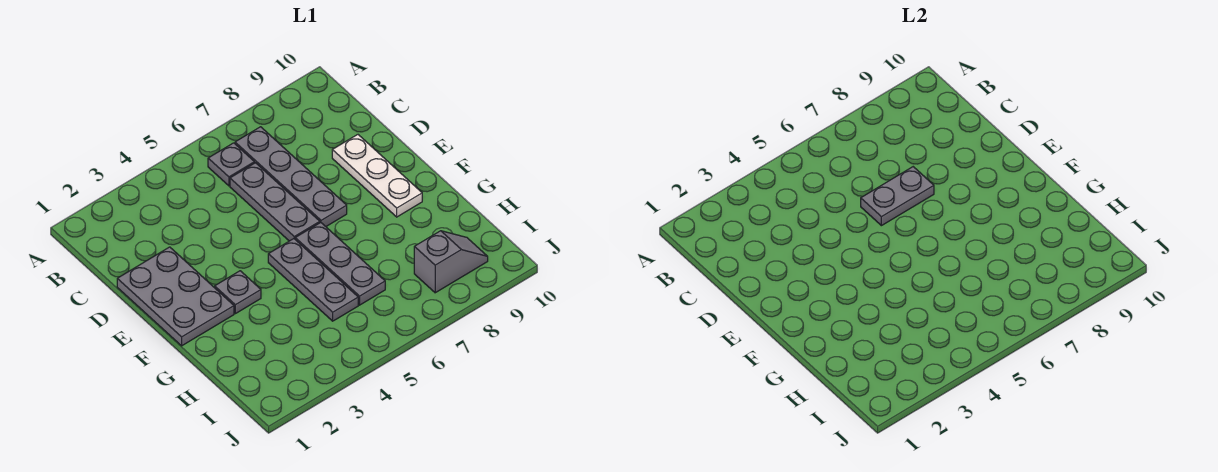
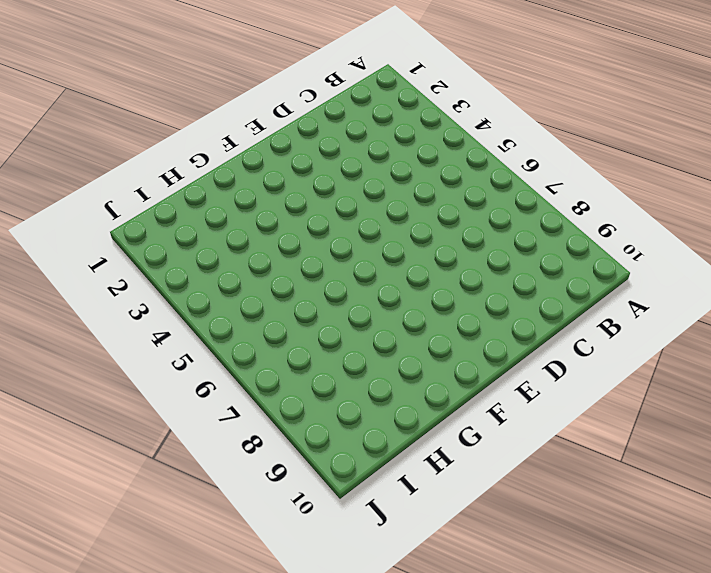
none -> grey 1x1 plate [208,143,254,186]
none -> grey 1x4 plate [235,127,347,226]

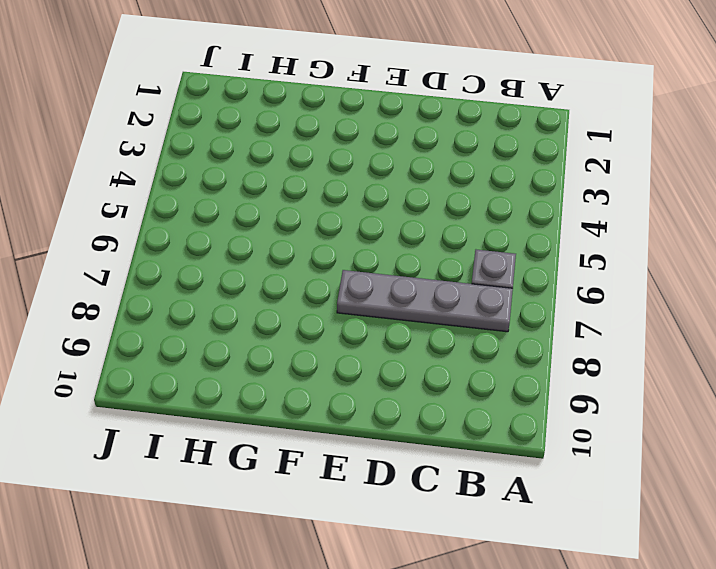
none -> grey 1x3 plate [230,163,320,241]
none -> grey 2x3 plate [117,247,234,346]

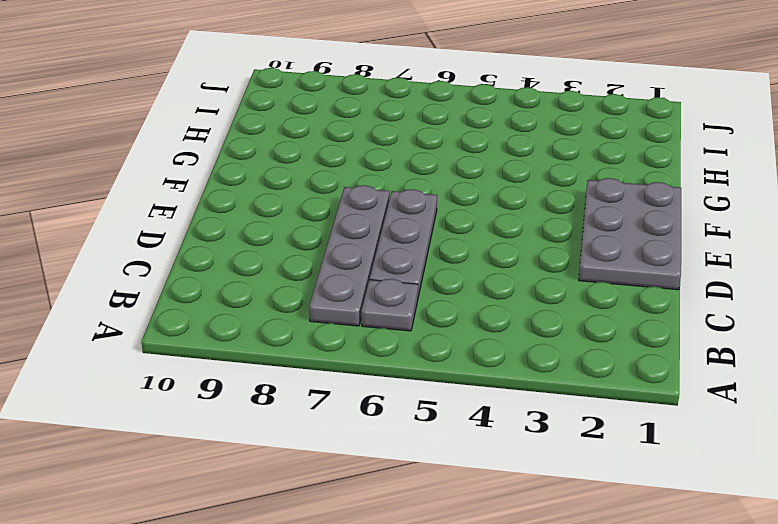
none -> white 1x3 plate [332,135,422,217]
none -> grey 1x1 plate [215,271,261,314]

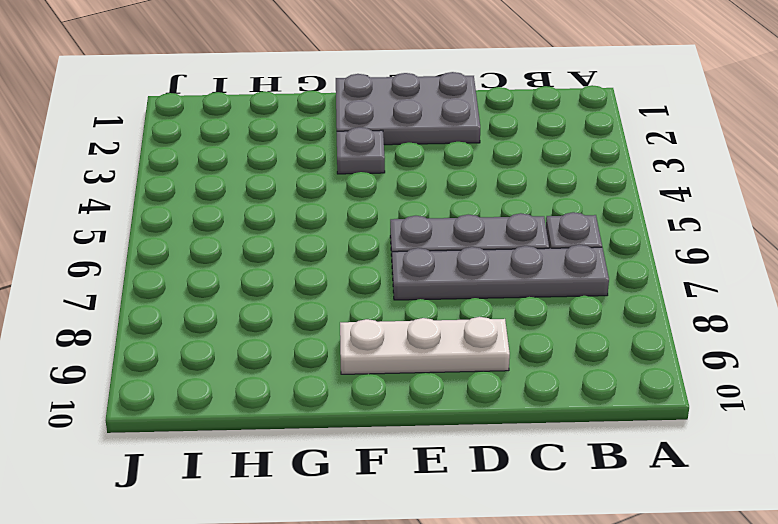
none -> grey 1x3 plate [268,239,358,321]
none -> grey 1x3 plate [295,223,385,305]

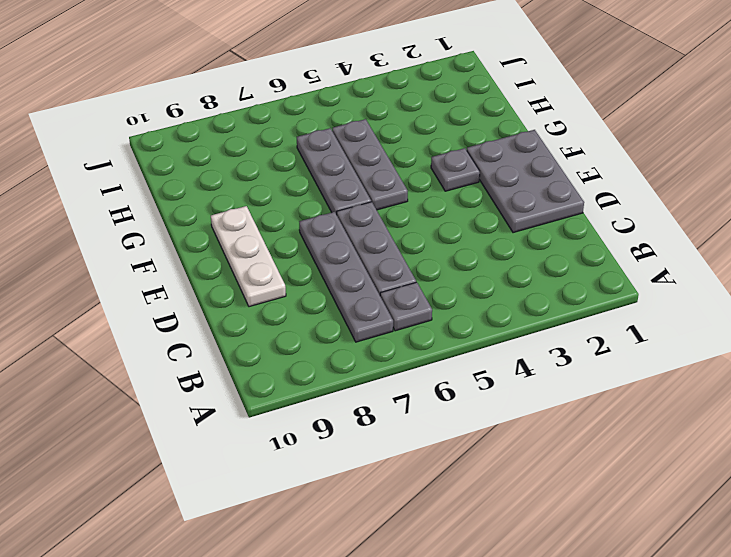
none -> grey 1x2 slope [414,231,488,293]
none -> grey 1x2 plate [861,167,934,226]

